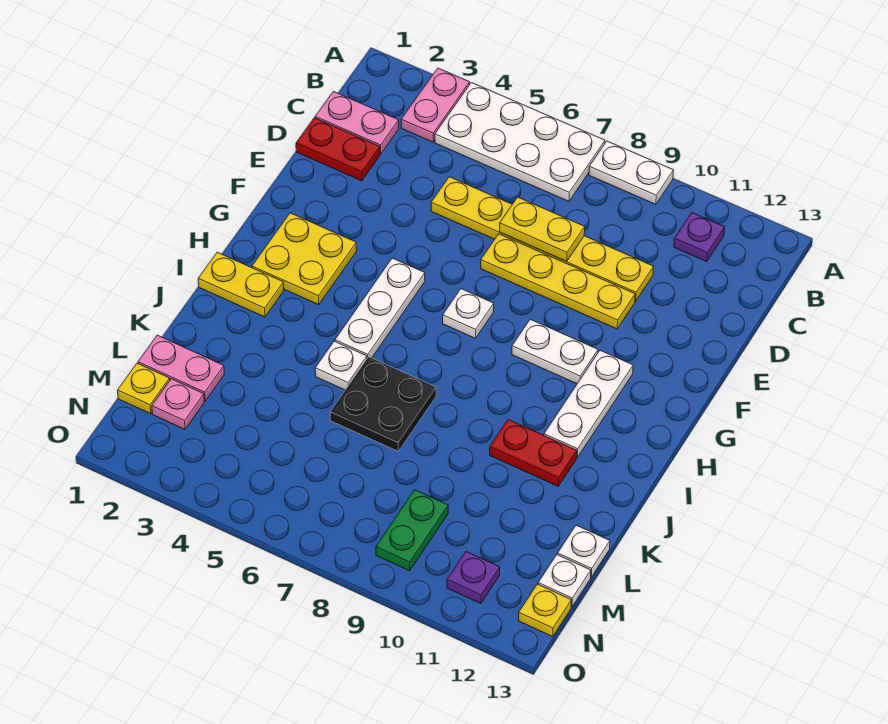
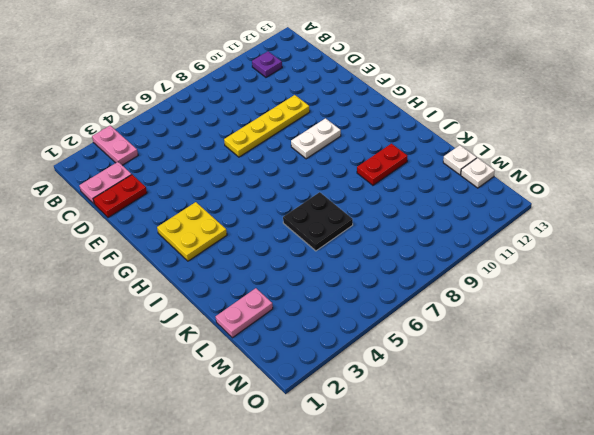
none -> white 2x4 plate [435,83,605,201]
none -> white 1x2 plate [589,141,674,204]
none -> yellow 1x6 plate [431,177,654,301]

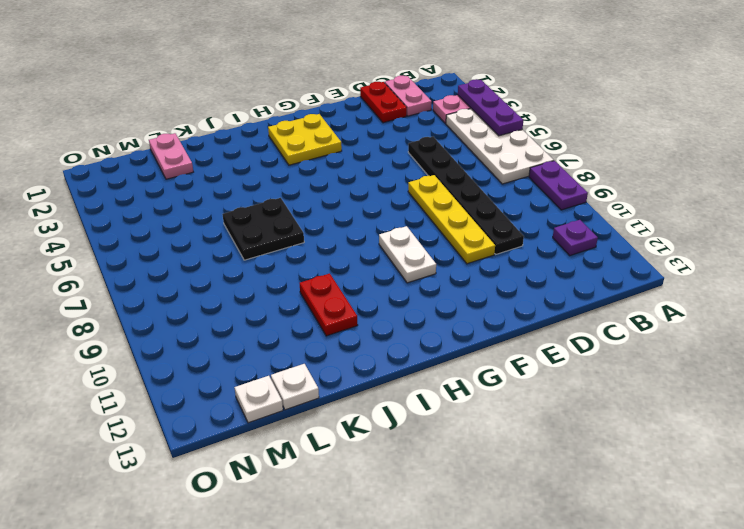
purple 1x3 plate [458,79,523,136] -> none
purple 1x2 plate [529,161,588,210] -> white 1x2 plate [589,141,674,204]
black 1x6 plate [408,137,524,254] -> yellow 1x6 plate [431,177,654,301]
none -> white 1x3 plate [335,258,425,358]
none -> white 1x1 plate [443,289,494,338]
none -> white 1x3 plate [544,350,633,457]

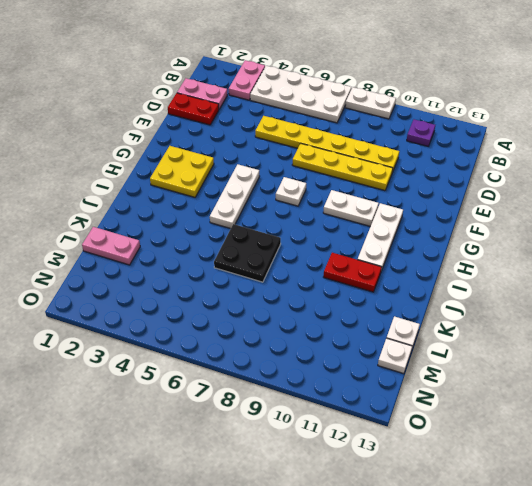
none -> yellow 1x2 plate [198,252,284,317]
none -> white 1x1 plate [315,341,367,390]
none -> yellow 1x1 plate [118,363,170,414]

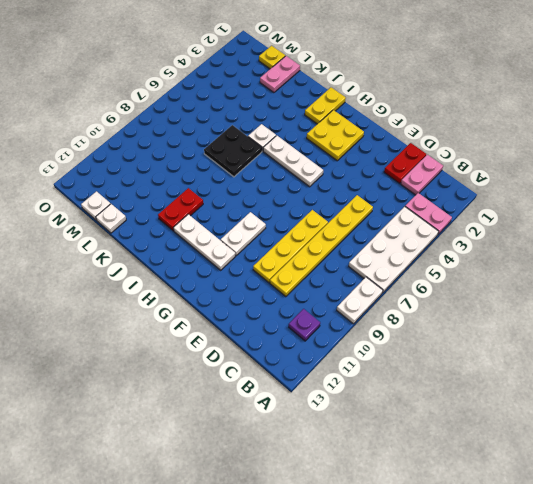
none -> white 1x1 plate [443,289,494,338]
none -> pink 1x1 plate [152,379,204,429]
none -> green 1x2 plate [376,490,448,571]

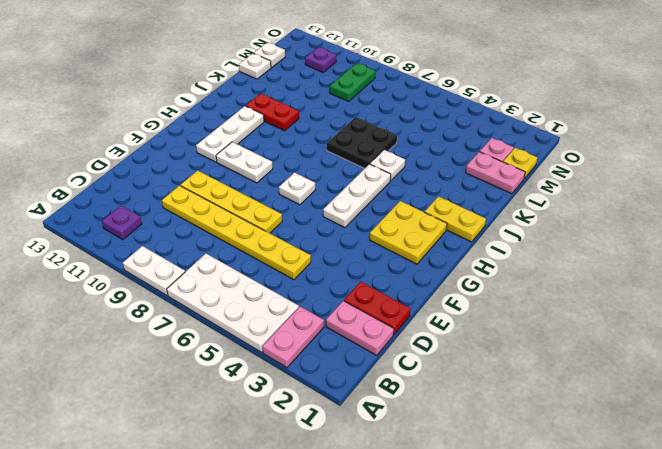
none -> yellow 1x1 plate [519,584,572,637]
none -> yellow 1x2 plate [500,197,585,262]

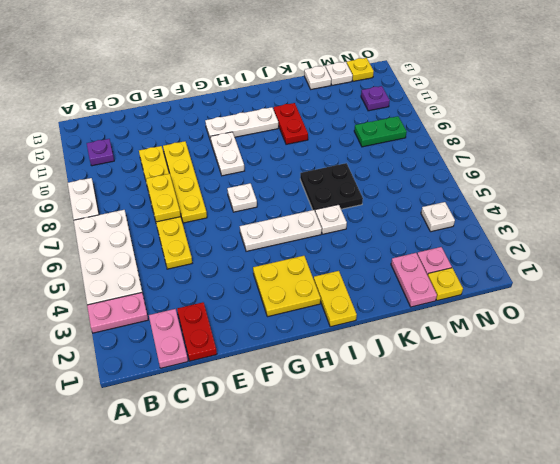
white 1x1 plate [421,202,455,232] -> none

